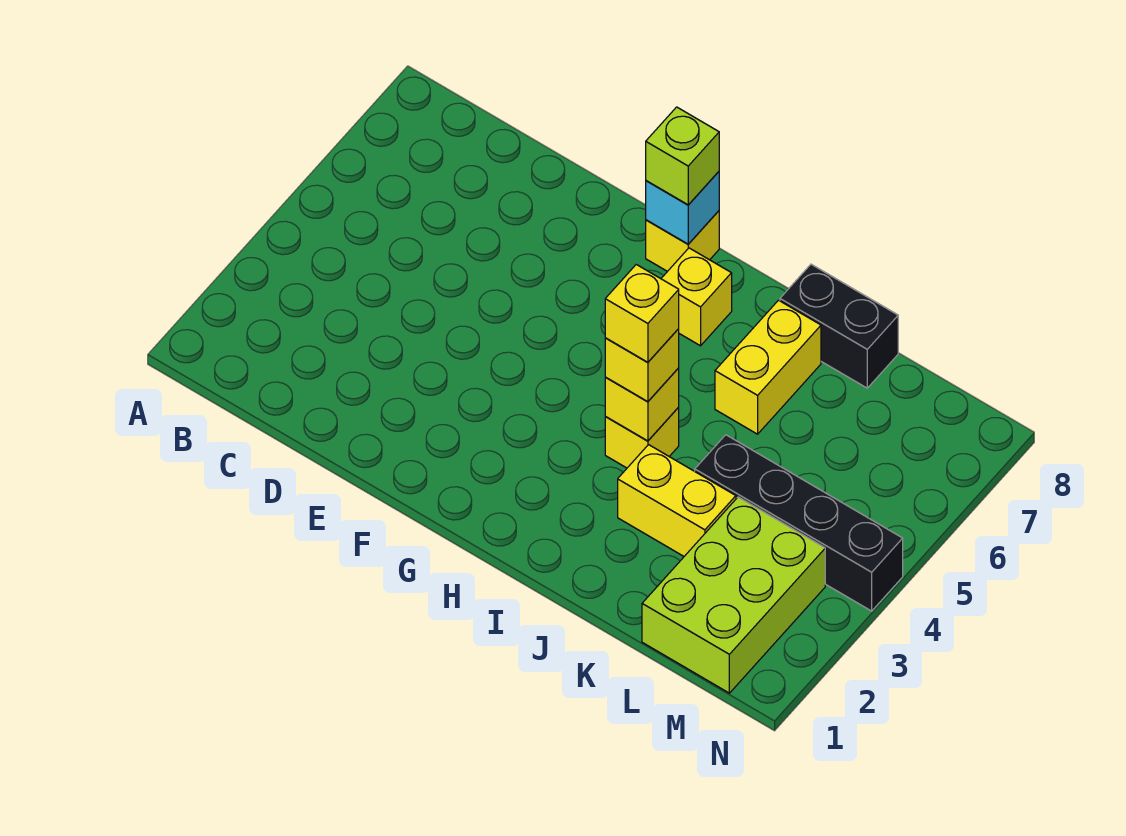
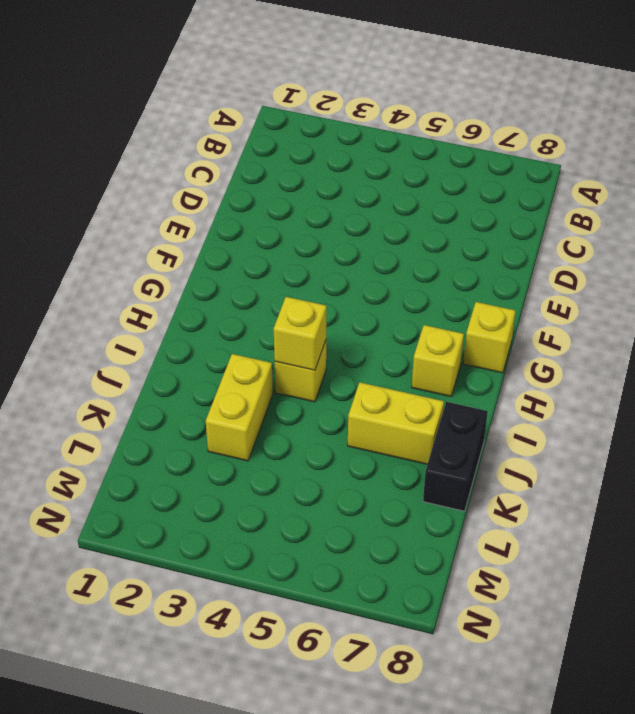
none -> black 1x4 brick [695,435,903,611]
none -> lime 2x3 brick [642,497,825,693]
none -> cyan 1x1 brick [646,172,719,244]

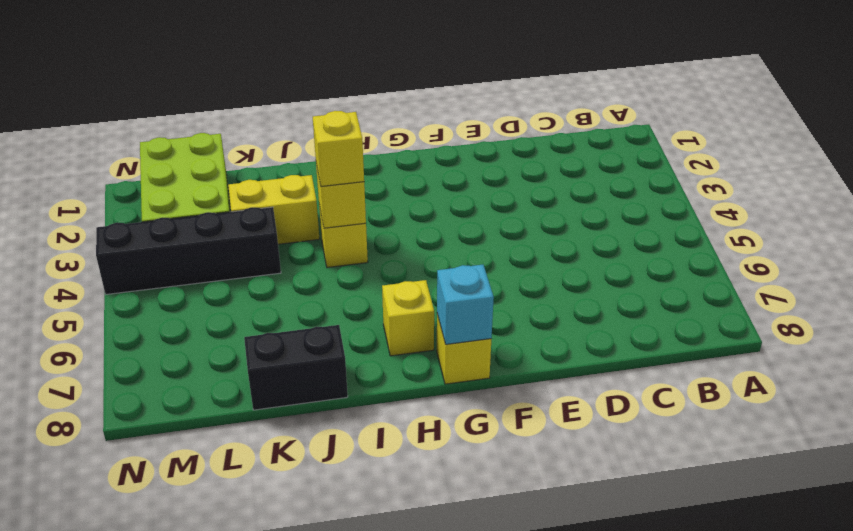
none -> yellow 1x2 brick [715,300,821,434]
none -> lime 1x1 brick [646,107,719,205]
none -> yellow 1x1 brick [605,265,679,362]

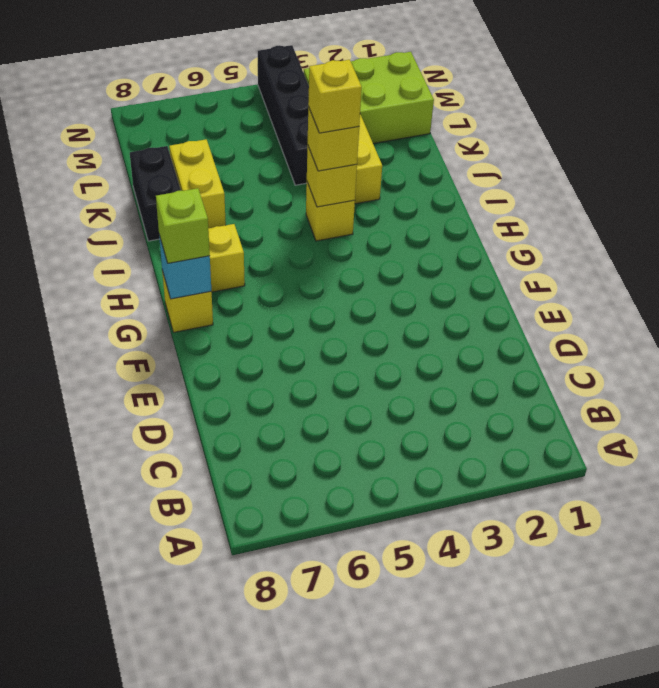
yellow 1x2 brick [169,139,226,228] -> yellow 1x2 brick turned to [715,300,821,434]

